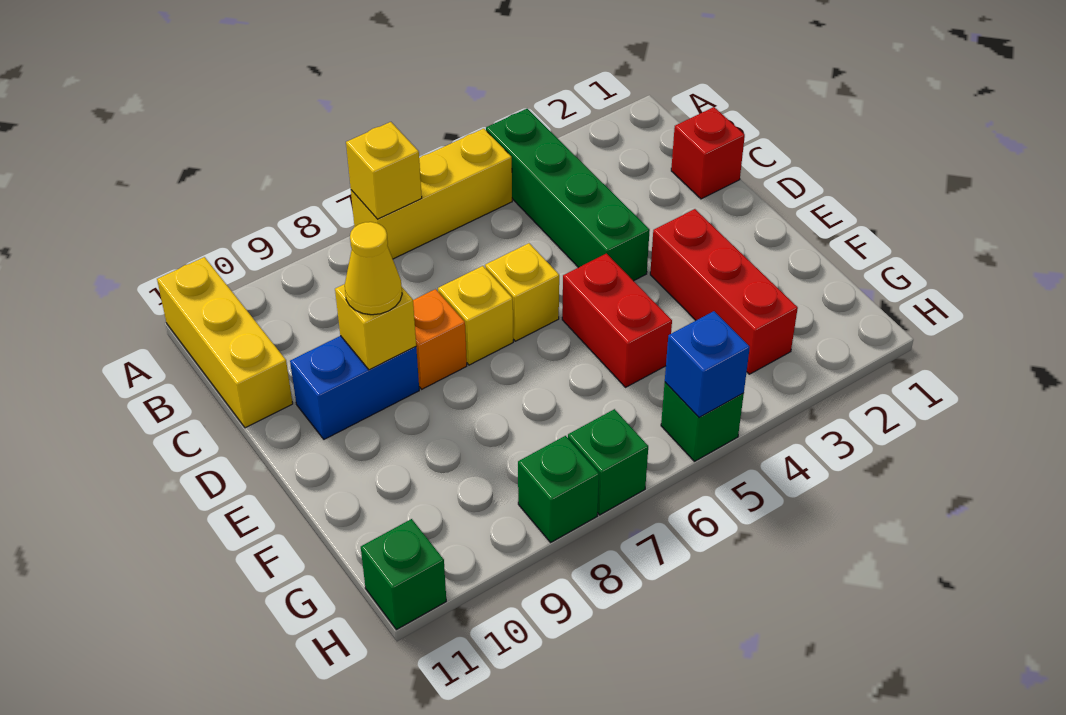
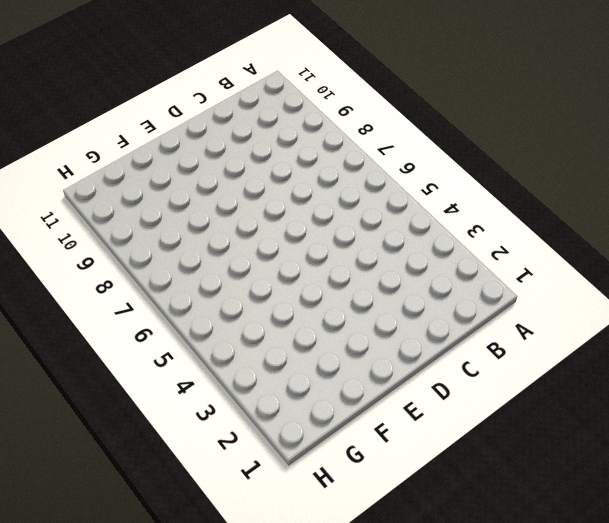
none -> green 1x4 brick [486,109,650,281]
none -> yellow 1x3 brick [351,129,512,259]
none -> yellow 1x3 brick [157,257,293,428]

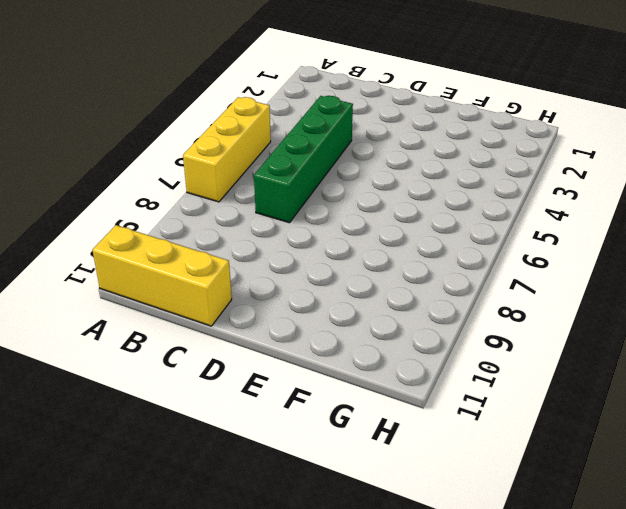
green 1x4 brick [254,96,353,223] -> green 1x4 brick turned to [486,109,650,281]
none -> red 1x1 brick [671,107,745,199]
none -> yellow 1x1 brick [485,243,559,341]
none -> yellow 1x1 brick [438,266,513,365]

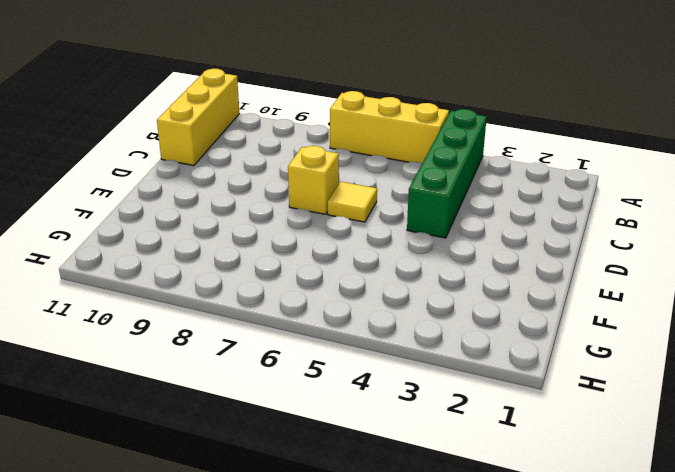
yellow 1x1 tile [328,182,377,222] -> yellow 1x1 brick [485,243,559,341]
none -> red 1x1 brick [671,107,745,199]
none -> orange 1x1 brick [413,289,467,389]
none -> blue 1x2 brick [290,336,419,439]

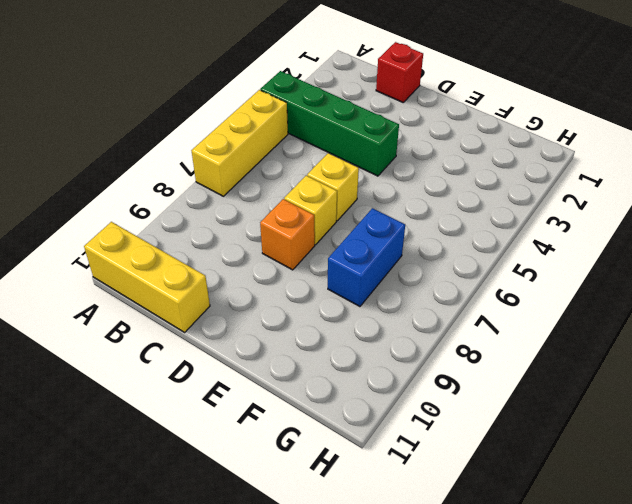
blue 1x2 brick [328,208,405,306] -> blue 1x2 brick moved to [290,336,419,439]
none -> red 1x3 brick [650,209,798,374]
none -> red 1x2 brick [562,254,672,387]
none -> green 1x1 brick [661,382,744,461]

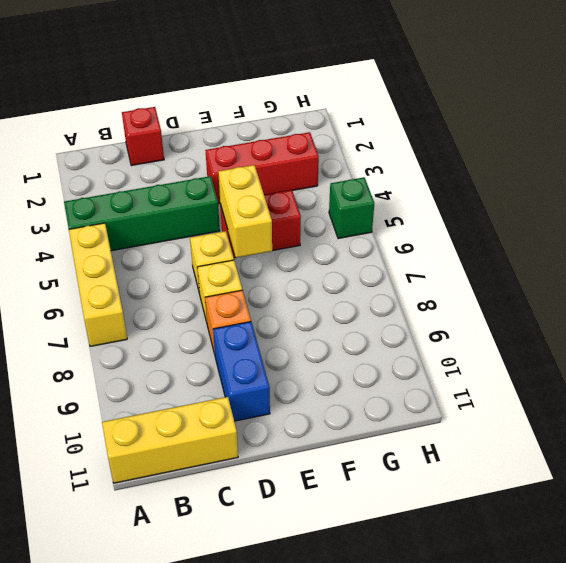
yellow 1x2 brick [218,165,272,258] -> none
none -> green 1x1 brick [568,409,648,515]
none -> green 1x1 brick [518,436,599,542]
none -> green 1x1 brick [361,519,446,630]

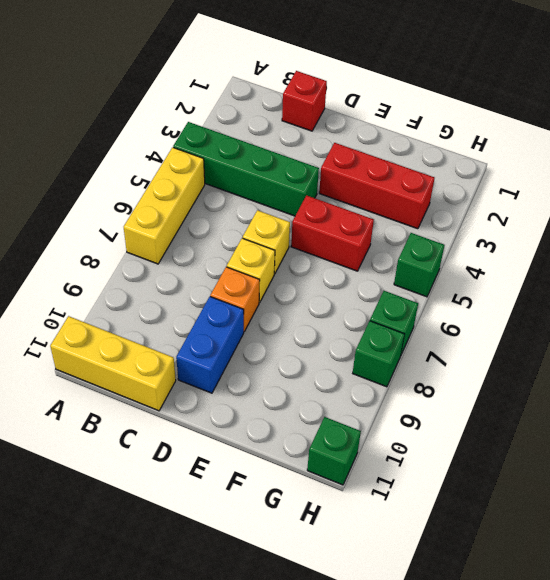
none -> yellow 1x1 brick [346,122,422,219]
none -> yellow 1x1 brick [335,284,416,370]
none -> blue 1x1 brick [665,311,750,417]

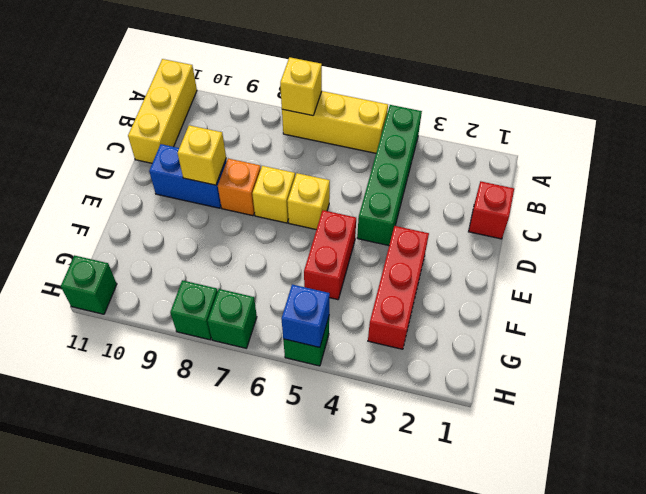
none -> yellow 1x1 cone [345,222,402,315]

